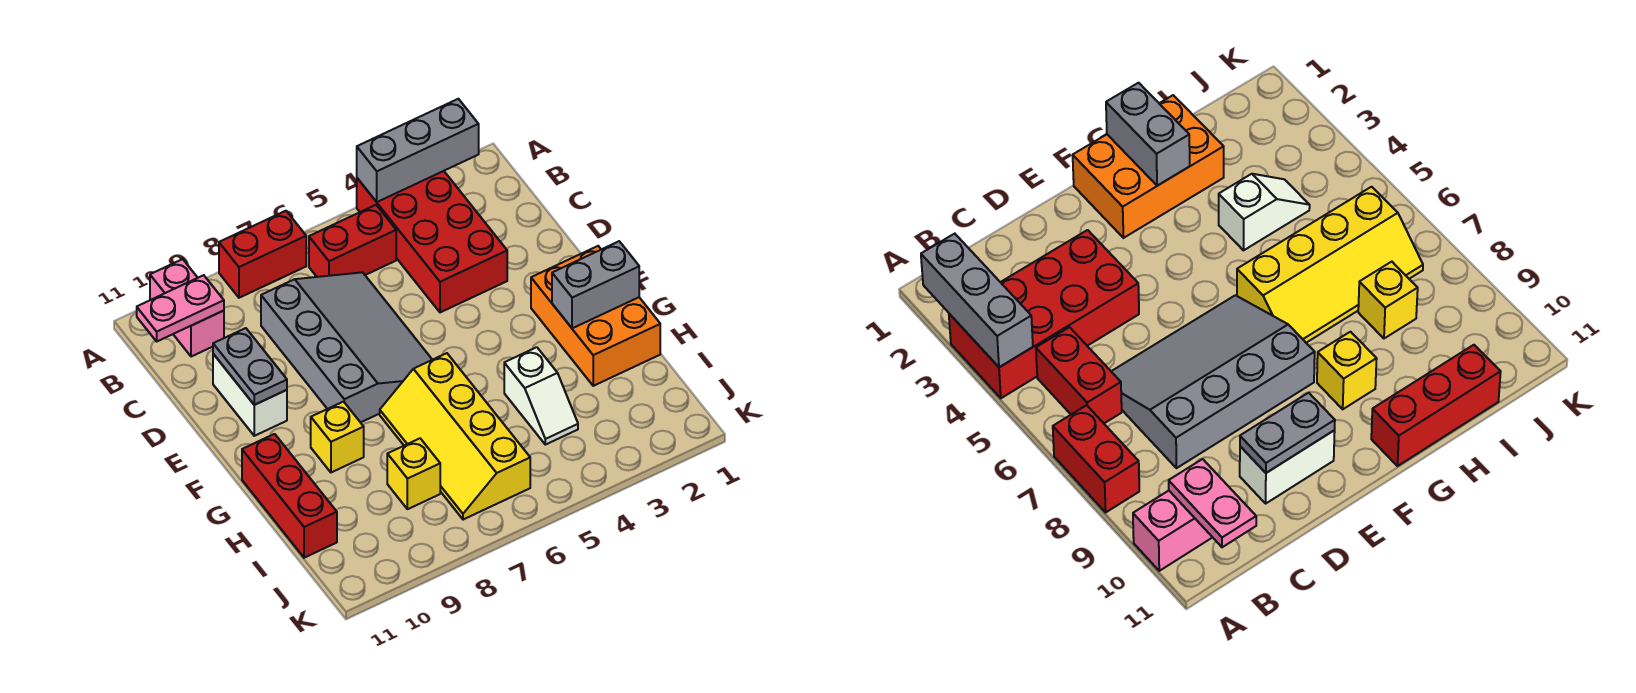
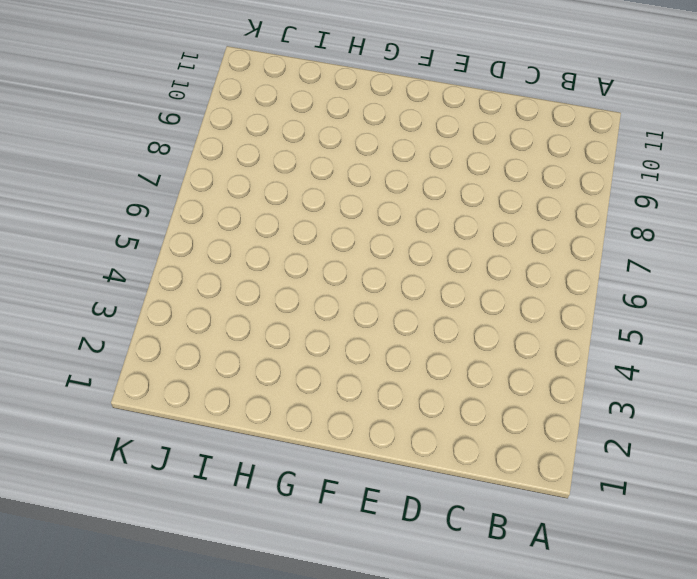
none -> red 2x4 brick [357,171,507,312]
none -> red 1x2 brick [219,211,306,298]
none -> pink 1x2 brick [150,259,224,357]

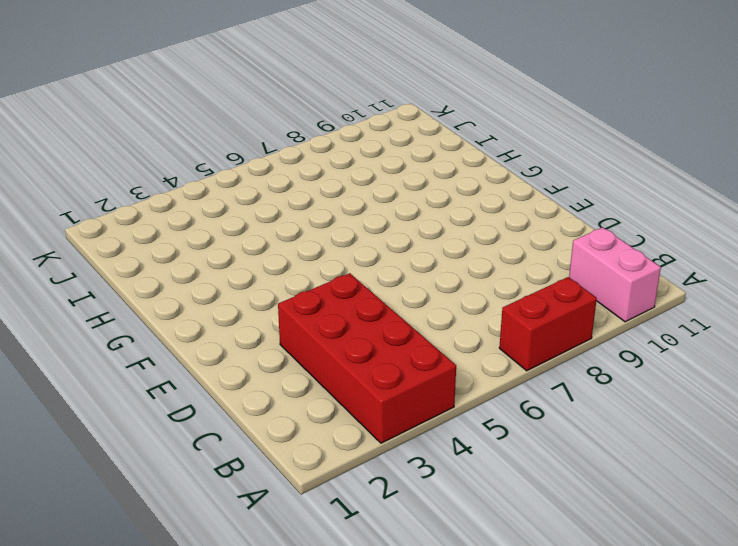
none -> red 1x2 brick [309,205,396,277]
none -> grey 3x4 slope [261,272,432,422]
none -> white 1x2 brick [213,354,287,436]

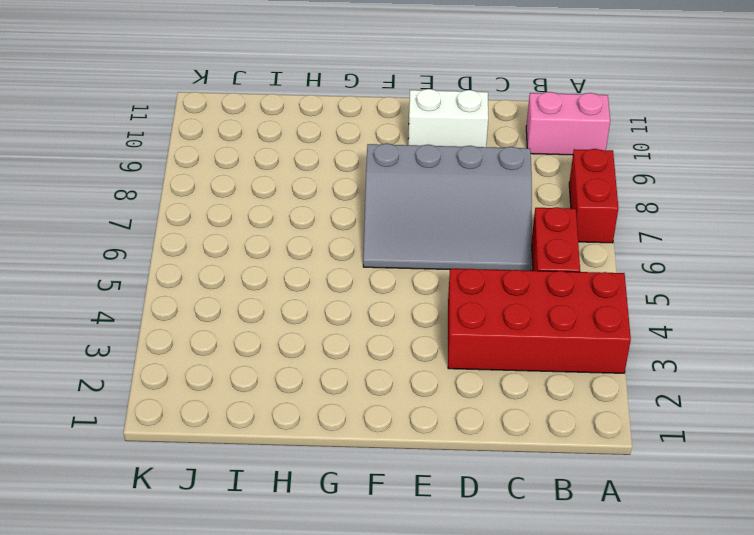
none -> orange 2x3 brick [531,246,660,386]
none -> yellow 2x4 slope [380,353,530,520]
none -> yellow 1x1 brick [311,402,364,472]

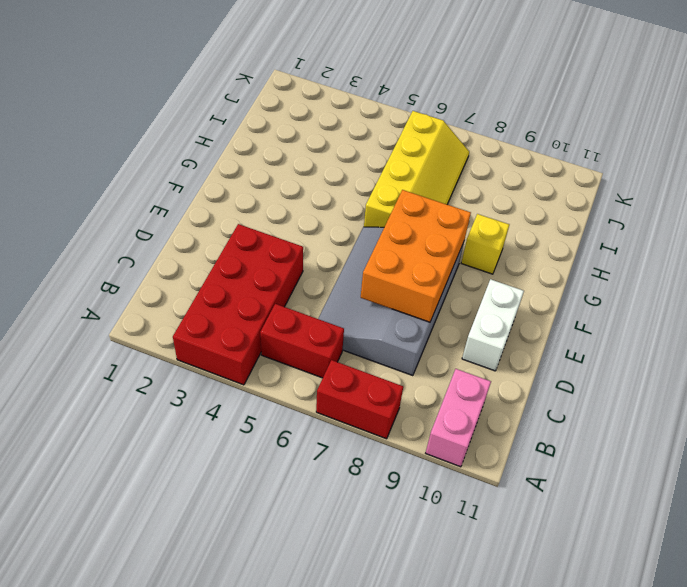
orange 2x3 brick [361,190,471,322] -> orange 2x3 brick moved to [531,246,660,386]
none -> red 1x3 brick [242,434,337,558]
none -> white 1x2 slope [504,347,578,445]
none -> yellow 1x1 brick [387,438,440,509]

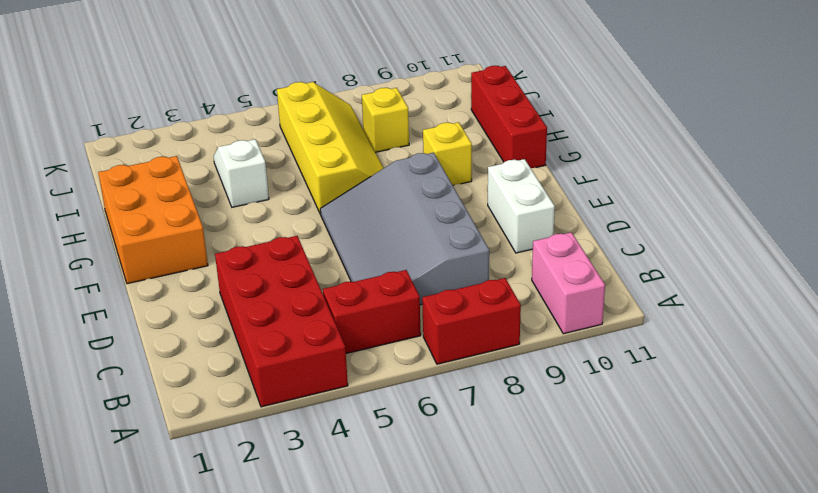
none -> grey 1x3 brick [357,99,479,202]
none -> pink 1x2 plate [137,275,224,341]
none -> grey 1x2 plate [213,328,287,405]

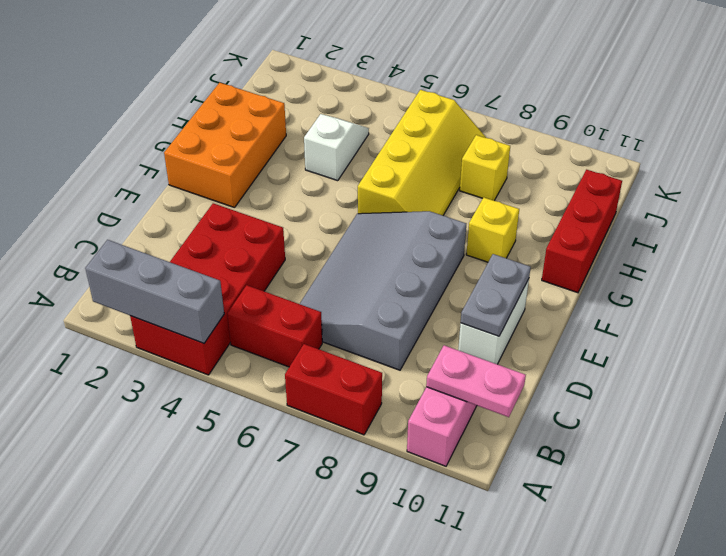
none -> grey 1x2 brick [552,241,639,328]

